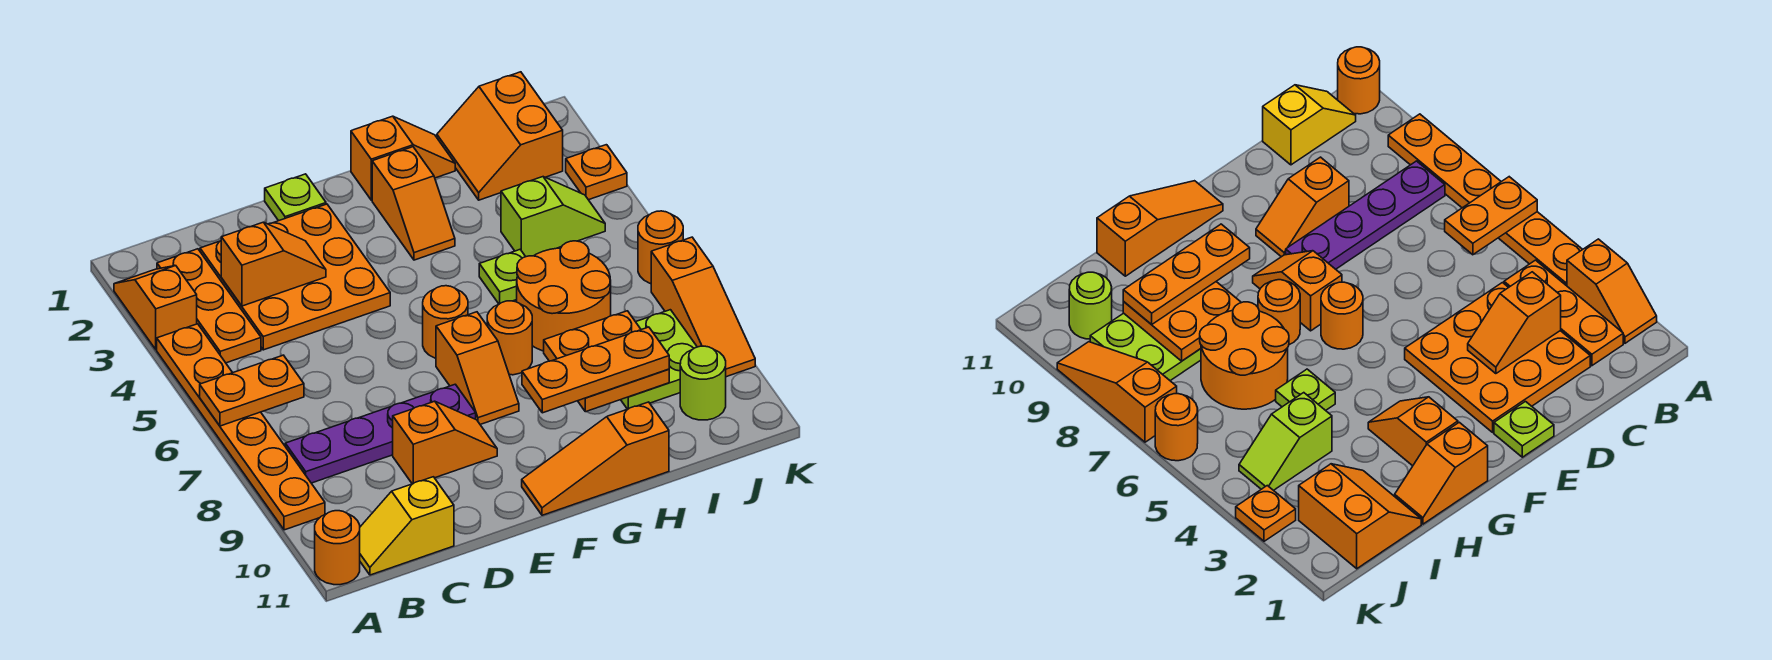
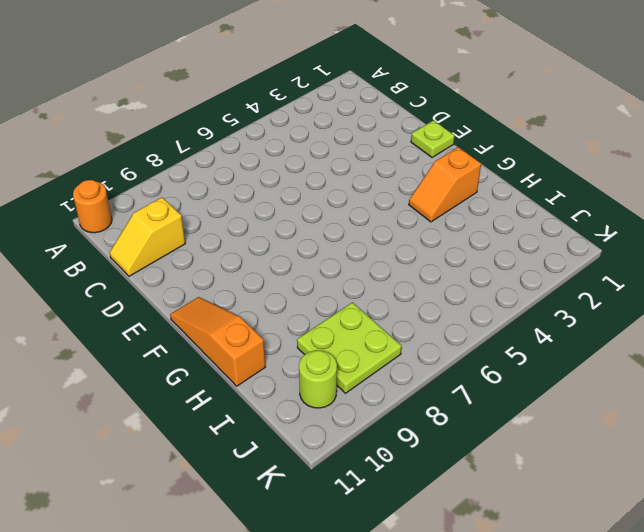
yellow 1x2 slope [110,197,185,276] -> yellow 1x2 slope turned to [360,477,454,575]
none -> orange 1x2 slope [114,266,197,350]
none -> orange 1x6 plate [157,324,325,530]
none -> orange 1x3 plate [157,249,261,363]

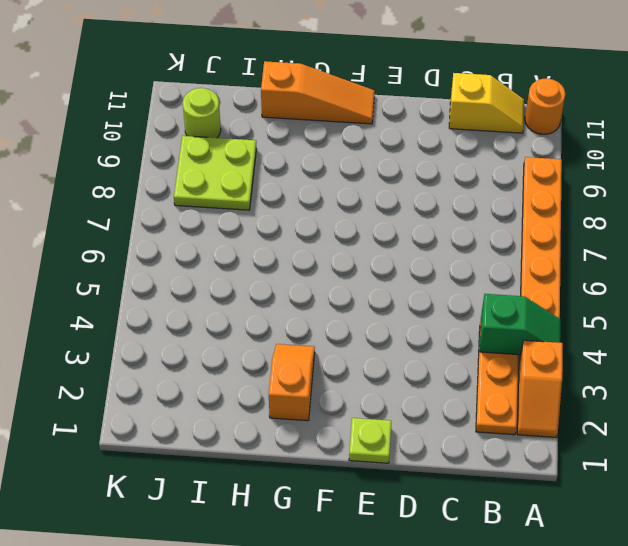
green 1x2 slope [480,294,561,355] -> none
none -> purple 1x4 plate [285,384,476,483]
none -> orange 3x3 plate [200,204,390,350]
none -> orange 1x2 slope [393,401,497,484]

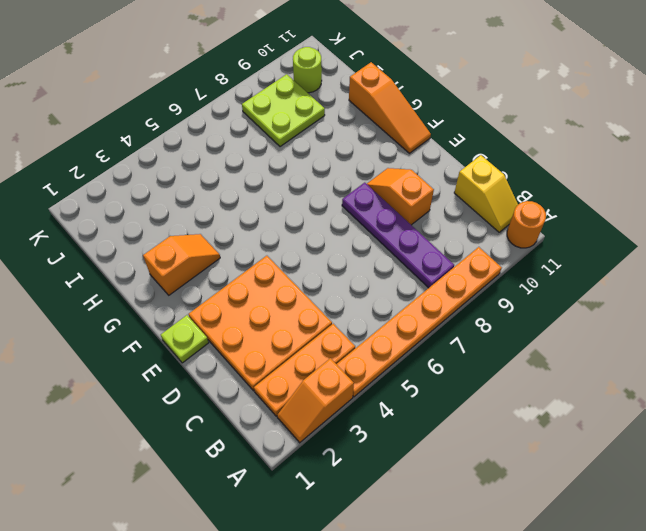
none -> orange 1x1 round brick [423,286,468,358]
none -> orange 1x2 slope [436,312,519,425]
none -> orange 1x2 slope [351,116,455,200]

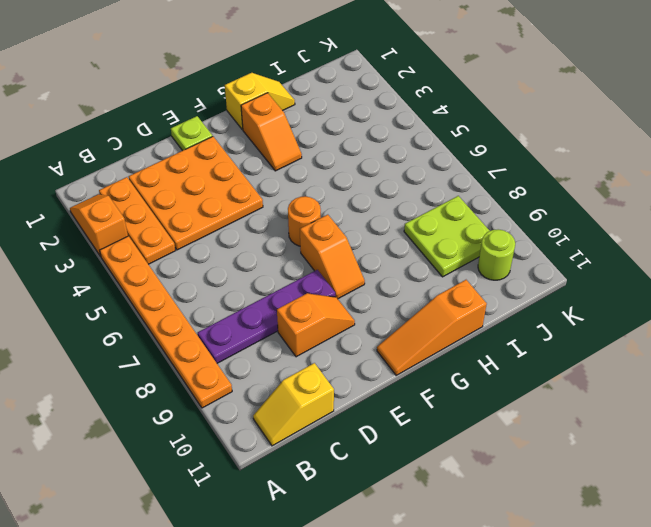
yellow 1x2 slope [225,73,295,129] -> orange 1x2 slope [351,116,455,200]
none -> orange 1x1 round brick [315,511,360,585]
none -> orange 1x1 round brick [487,301,532,375]
none -> lime 1x1 plate [479,250,526,304]

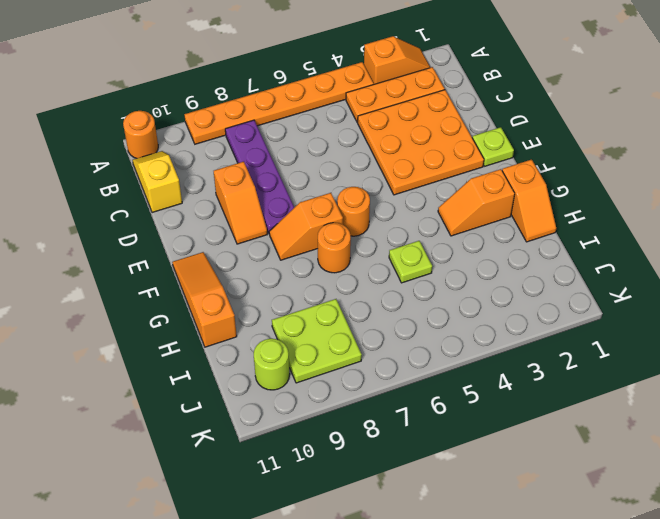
none -> orange 2x2 round brick [517,241,611,351]
none -> orange 2x2 slope [437,72,563,200]
none -> lime 1x2 slope [501,177,605,257]

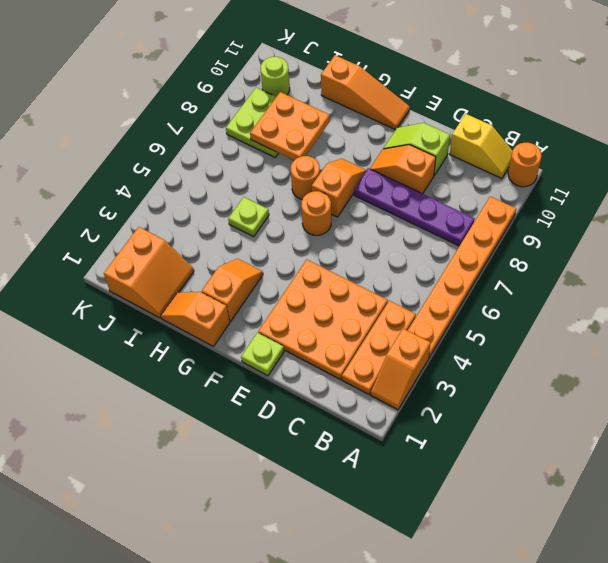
lime 1x2 slope [383,123,450,175] -> lime 1x2 slope moved to [501,177,605,257]
none -> orange 2x2 round brick [517,241,611,351]
none -> orange 1x1 plate [566,145,627,200]
none -> orange 1x1 round brick [638,211,683,284]

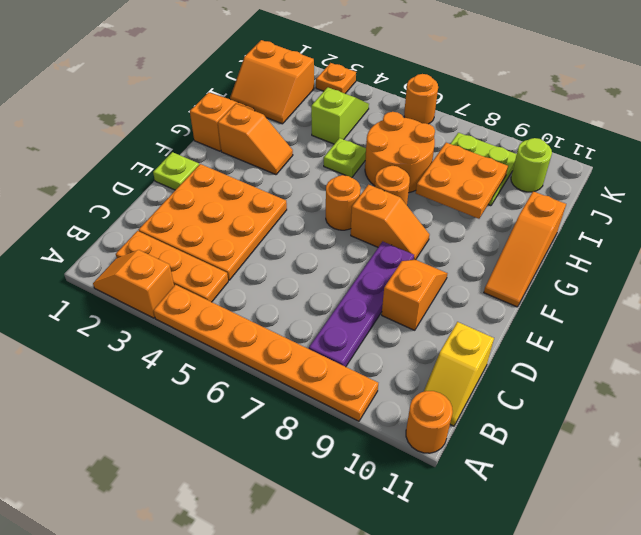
none -> orange 1x3 slope [651,237,755,377]
none -> orange 1x2 plate [200,355,304,426]
none -> orange 1x2 slope [221,222,326,306]

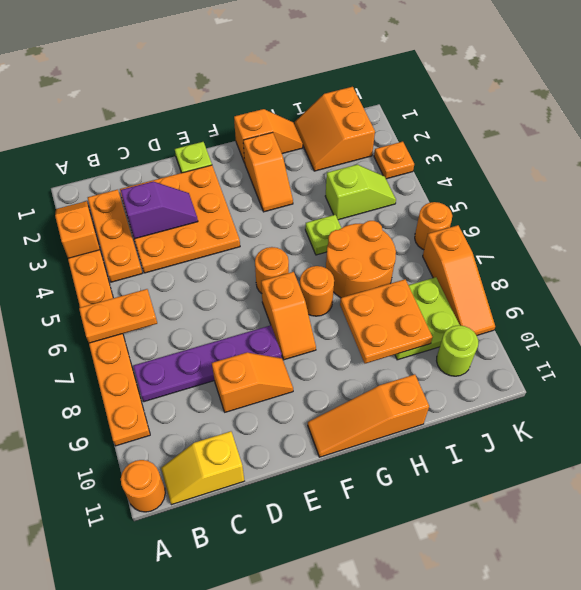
purple 1x2 slope [121,182,198,239] -> orange 1x2 slope [221,222,326,306]
none -> orange 1x3 plate [522,327,669,413]

